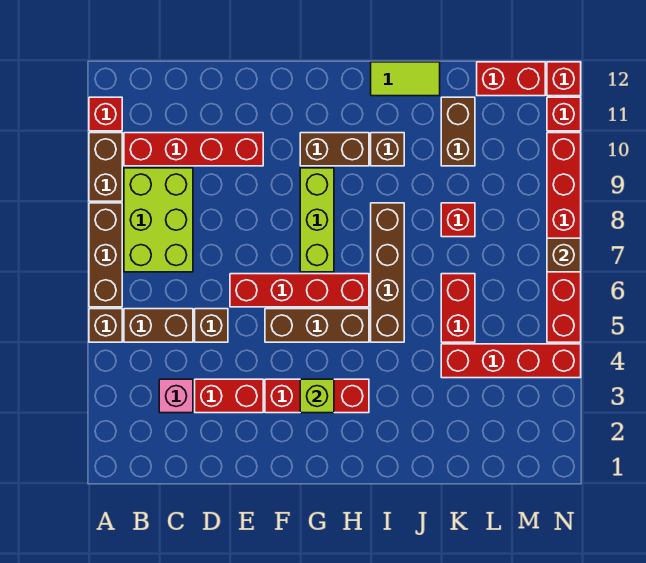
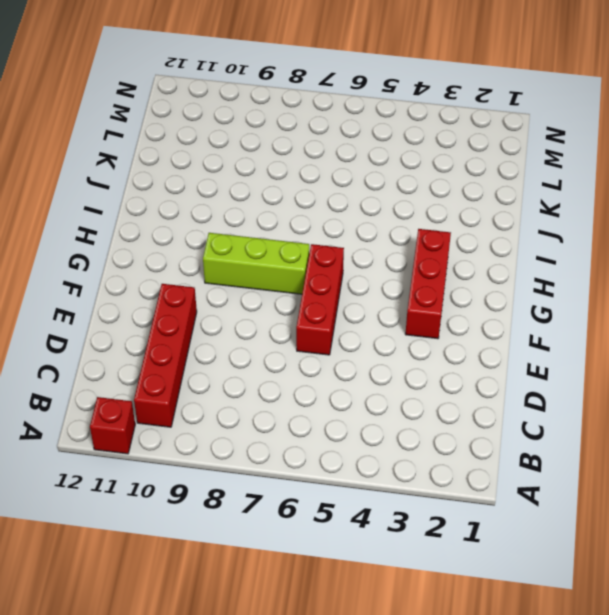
red 1x3 brick [296,244,344,355] -> red 1x4 brick [230,274,369,307]
none -> brown 1x1 brick [89,309,122,342]
none -> brown 1x3 brick [89,203,122,307]
none -> brown 1x2 brick [89,133,122,201]

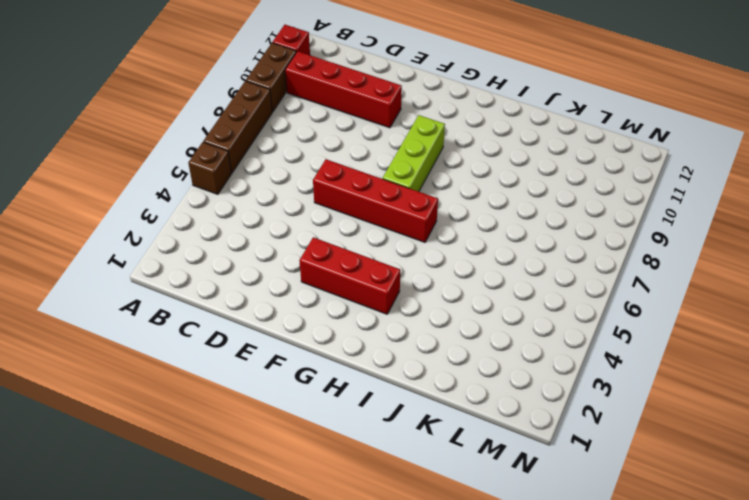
none -> brown 1x2 brick [124,309,193,342]
none -> lime 2x3 brick [124,168,193,272]
none -> pink 1x1 brick [159,379,193,413]

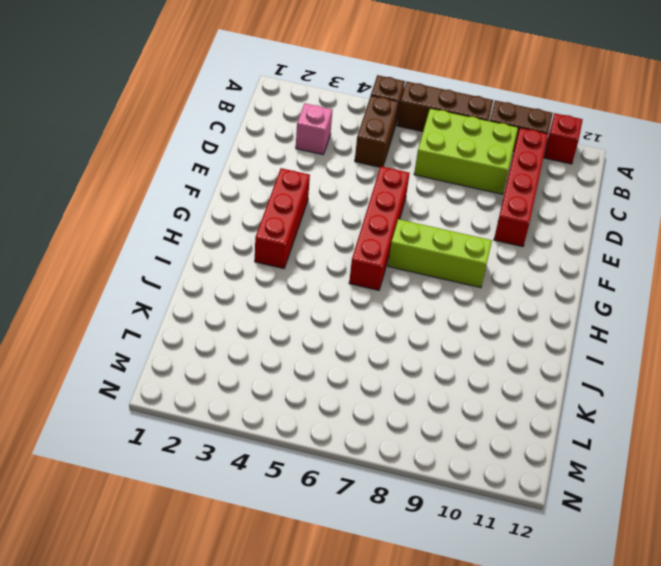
none -> red 1x2 brick [195,379,263,413]
none -> brown 1x1 brick [195,309,228,342]
none -> brown 1x3 brick [265,309,369,342]

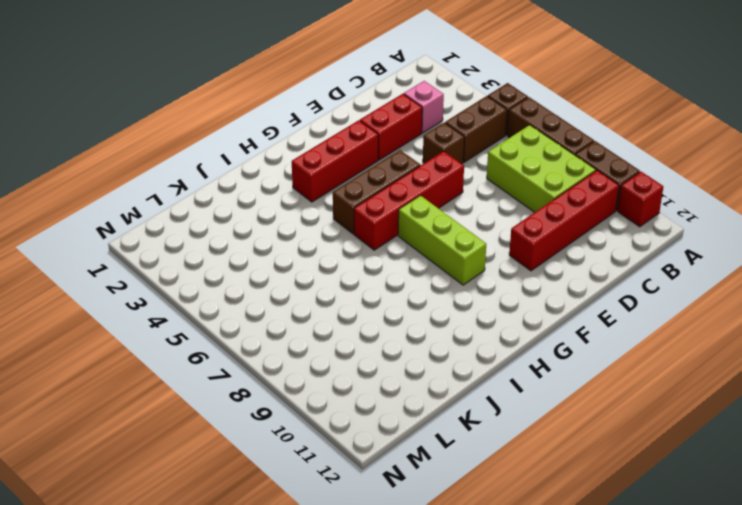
none -> brown 1x2 brick [300,133,369,166]
none -> brown 1x4 brick [371,203,404,342]
none -> brown 1x1 brick [371,133,404,166]

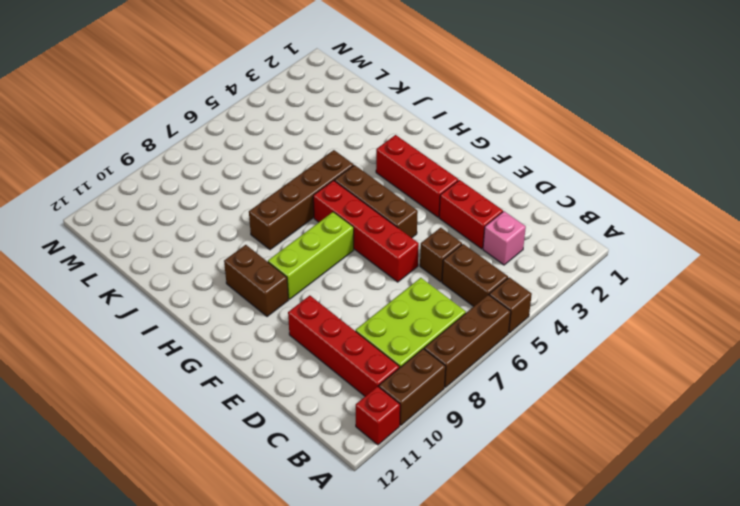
none -> brown 1x1 brick [371,133,404,166]
none -> lime 1x2 tile [371,62,440,96]
none -> red 1x4 brick [441,344,581,378]

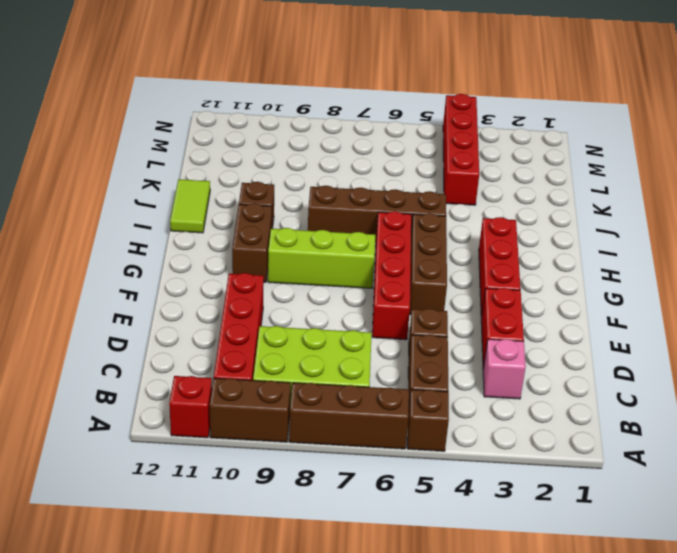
none -> red 1x2 brick [441,274,475,342]
none -> red 1x1 brick [441,203,475,237]
none -> brown 1x2 brick [441,97,475,166]

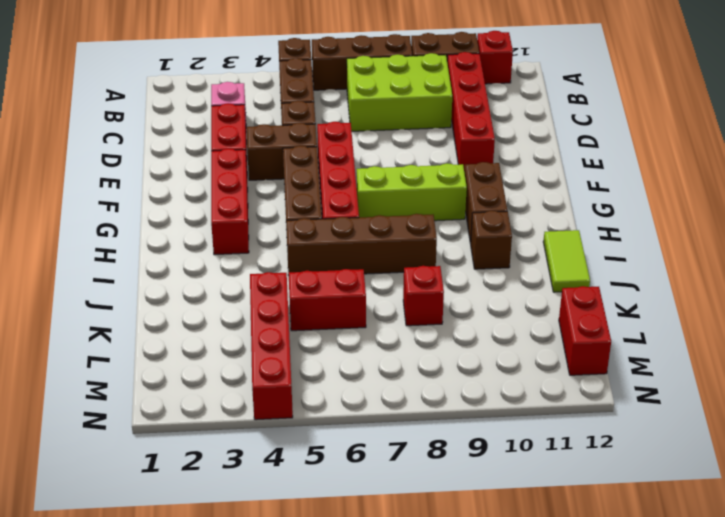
brown 1x2 brick [247,123,317,180] -> brown 1x2 brick moved to [441,97,475,166]
none -> red 1x6 brick [547,133,581,342]
none -> red 1x1 brick [547,97,581,131]
none -> red 1x1 brick [547,62,581,96]

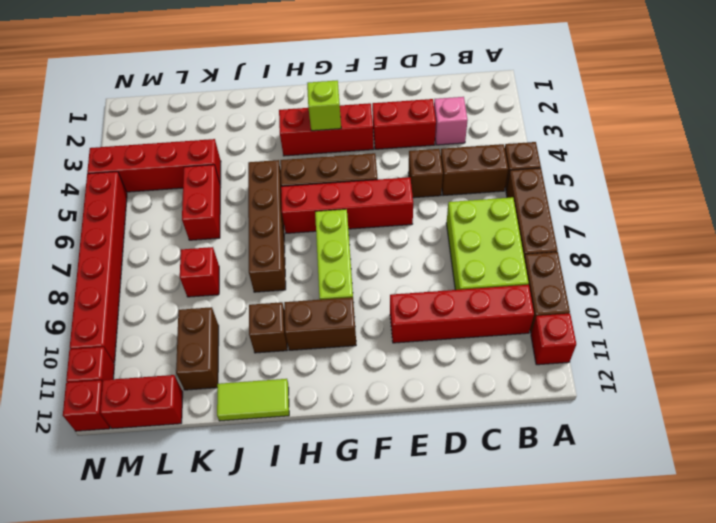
none -> brown 1x1 brick [547,238,581,272]

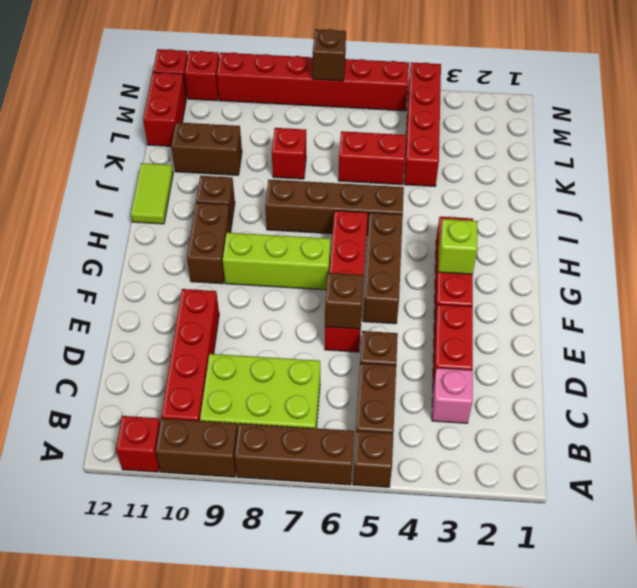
brown 1x1 brick [325,273,364,329] -> none

